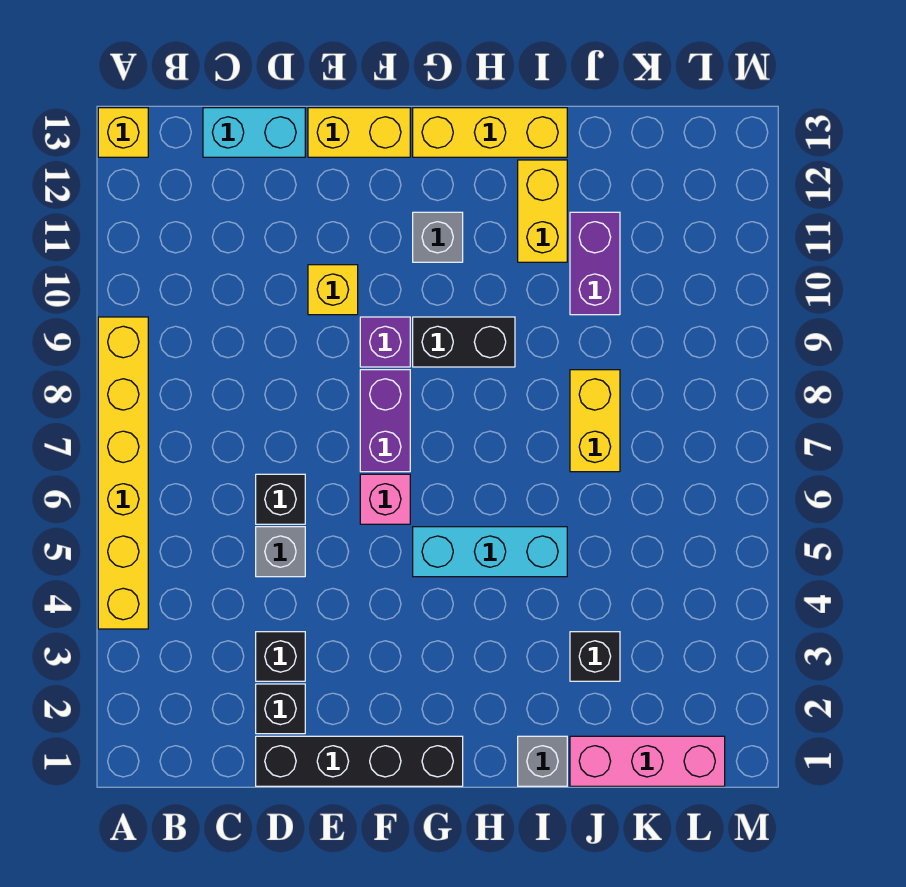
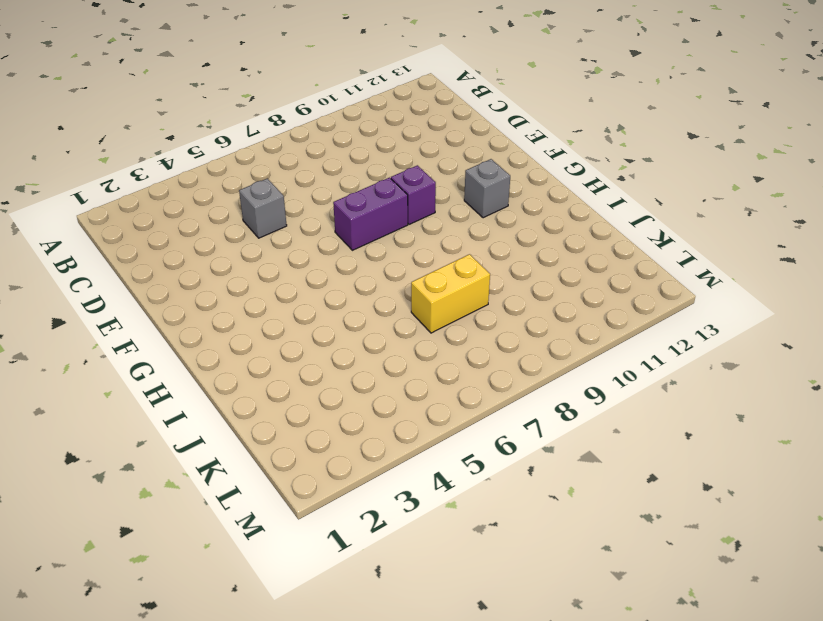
none -> yellow 1x6 brick [98,317,148,629]
none -> yellow 1x1 brick [98,108,148,157]
none -> cyan 1x2 brick [203,108,305,157]

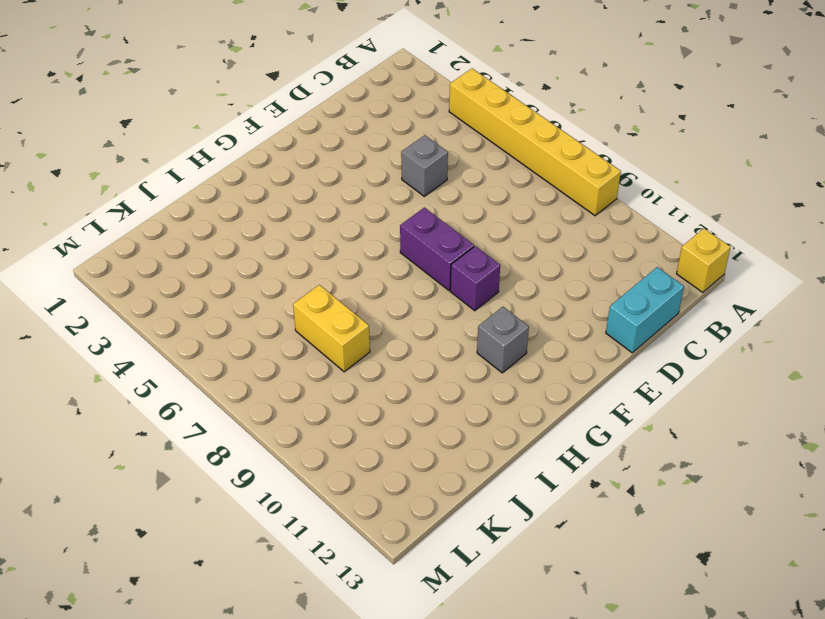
none -> black 1x4 brick [256,736,463,786]
none -> black 1x1 brick [256,684,305,734]
none -> black 1x1 brick [256,632,305,681]

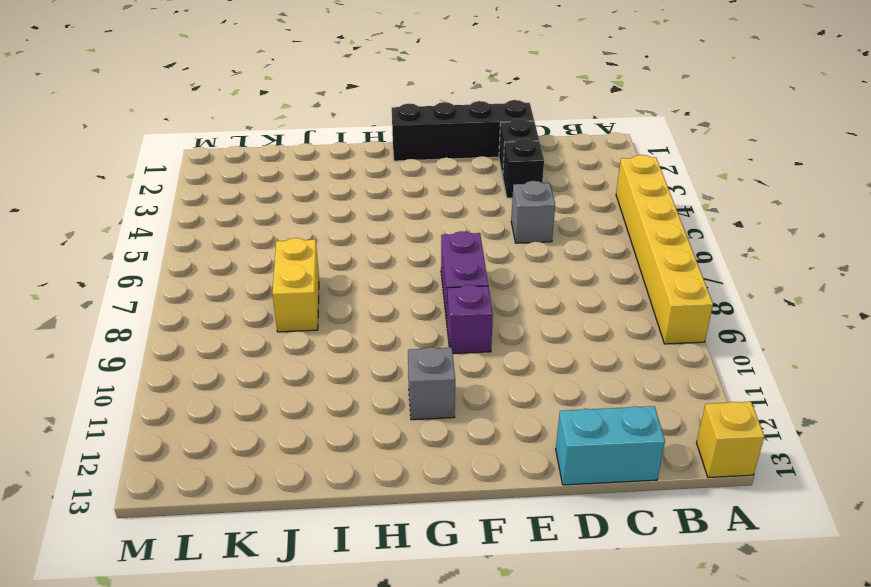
none -> black 1x1 brick [256,474,305,524]
none -> yellow 1x1 brick [308,265,358,315]
none -> yellow 1x2 brick [308,108,410,157]

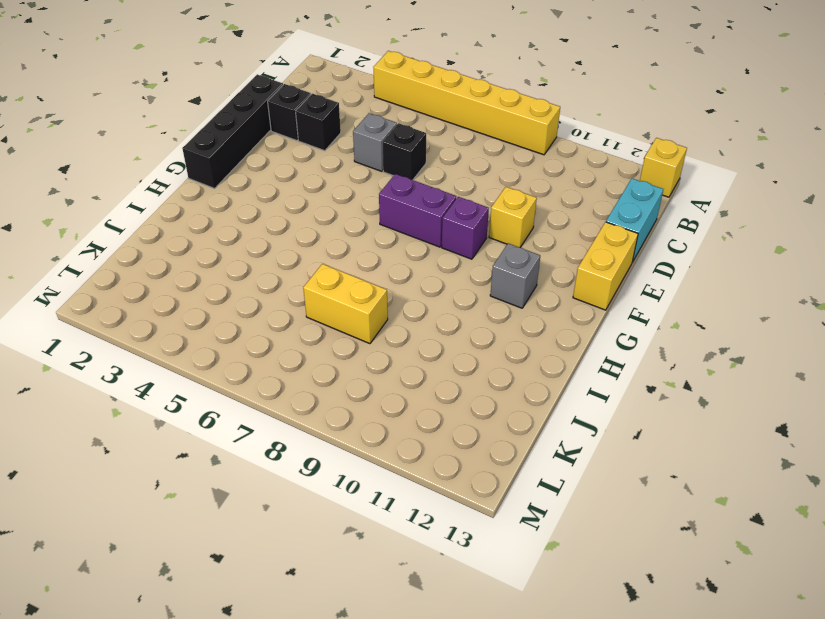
none -> pink 1x1 brick [360,474,410,524]
none -> cyan 1x3 brick [413,527,567,577]
none -> black 1x2 brick [413,317,515,367]

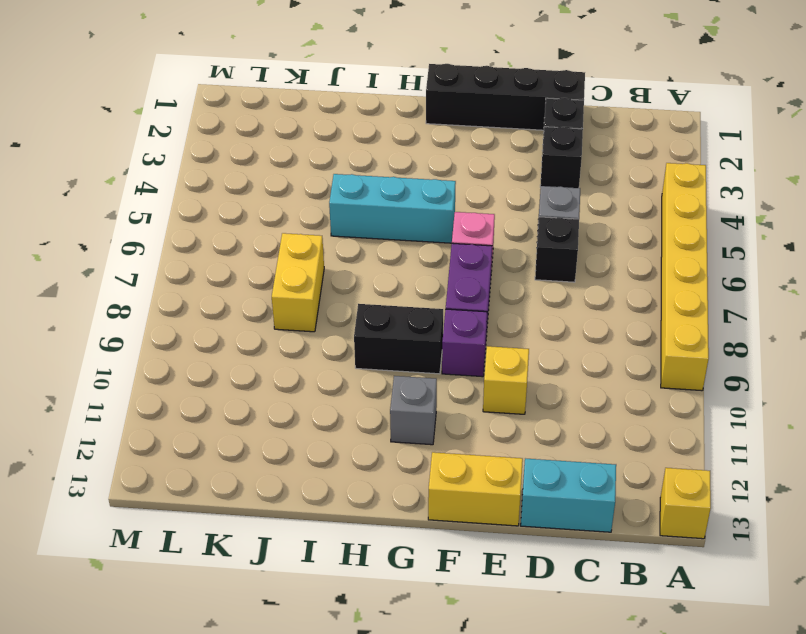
none -> yellow 1x3 brick [413,108,567,157]
none -> grey 1x1 brick [518,736,567,786]
none -> yellow 1x2 brick [518,160,567,262]

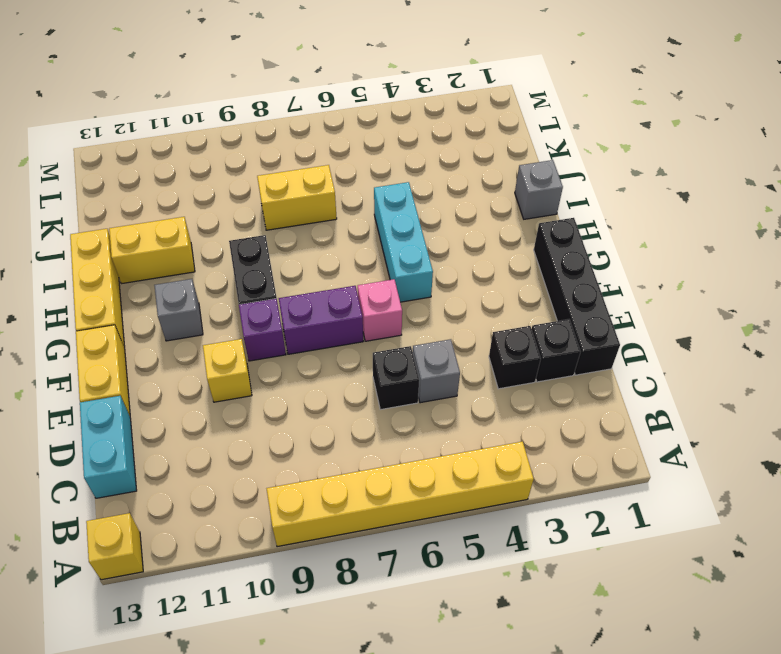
none -> pink 1x3 brick [570,736,725,786]
none -> black 1x1 brick [570,632,620,681]
none -> purple 1x2 brick [570,212,620,315]

